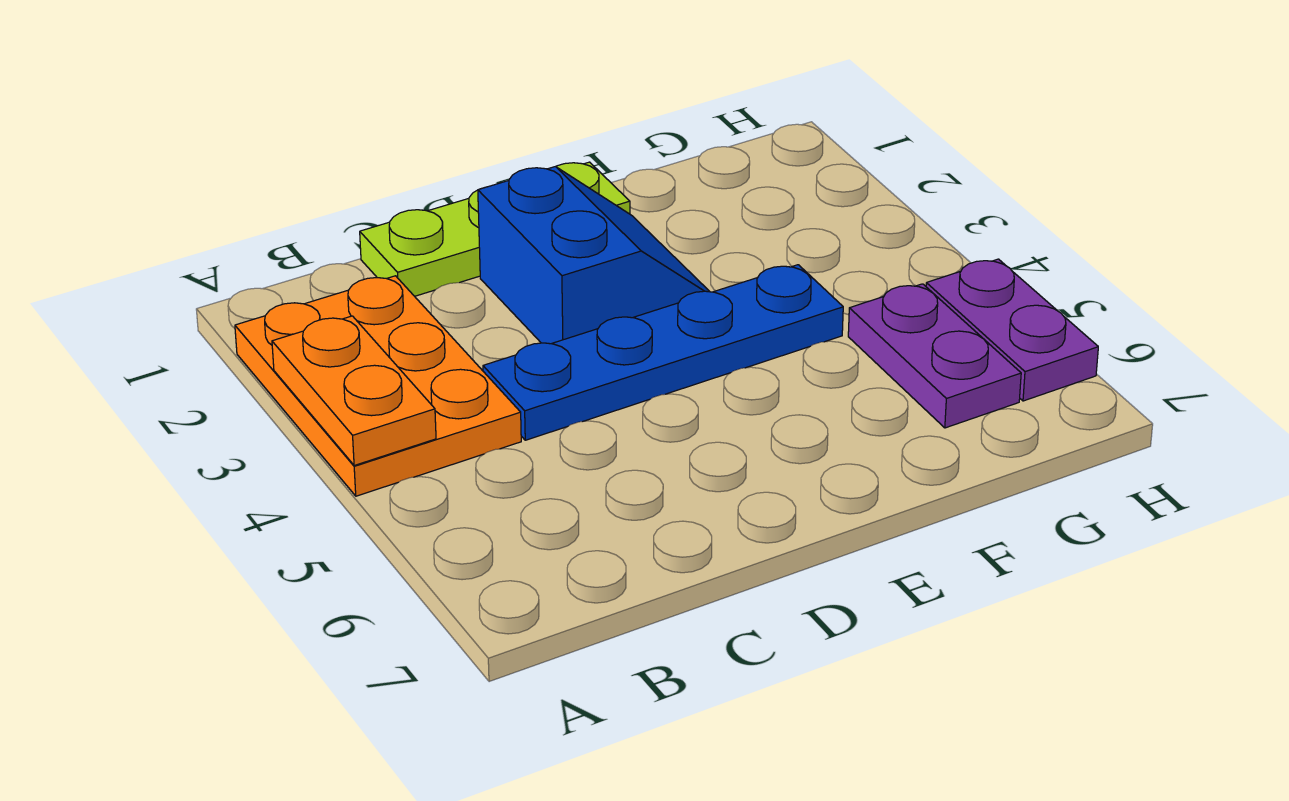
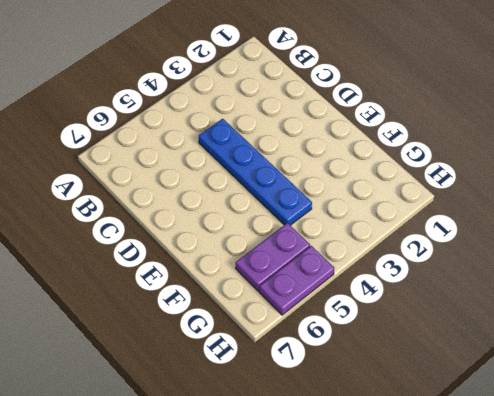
none -> orange 2x3 plate [235,276,521,496]
none -> lime 1x3 plate [360,162,630,296]

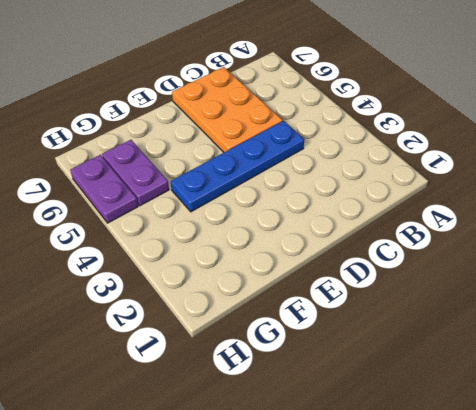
orange 2x3 plate [172,67,283,152] -> orange 2x3 plate moved to [235,276,521,496]
none -> lime 1x3 plate [360,162,630,296]
none -> blue 2x2 slope [478,166,710,344]

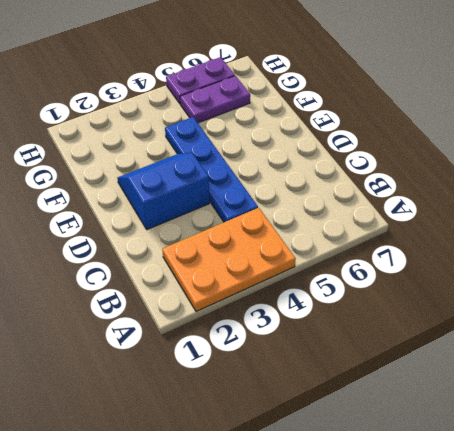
none -> lime 1x3 plate [360,162,630,296]
none -> orange 1x2 plate [272,316,436,466]

